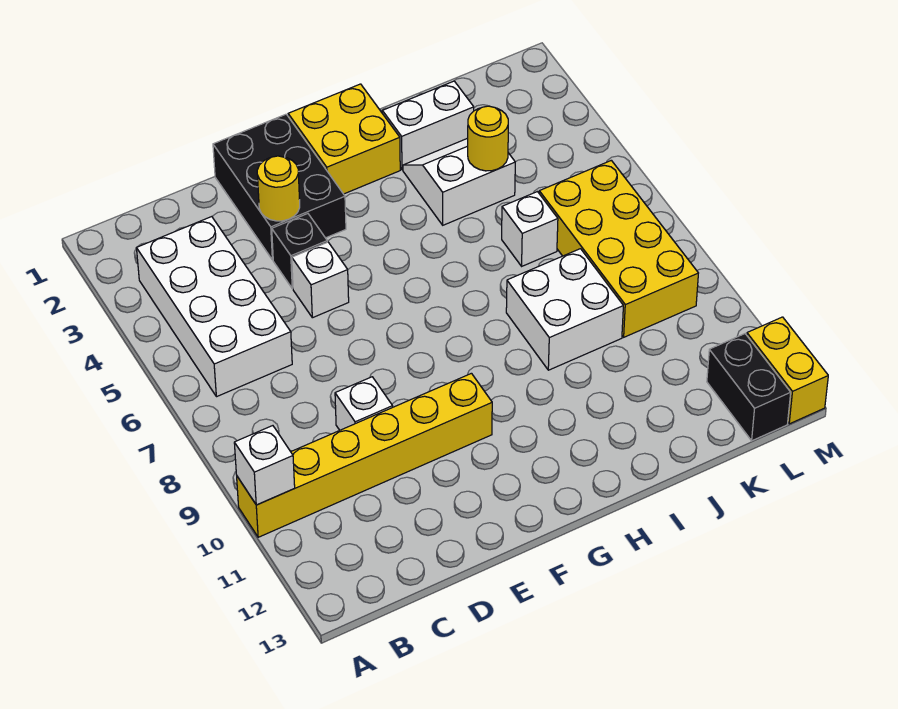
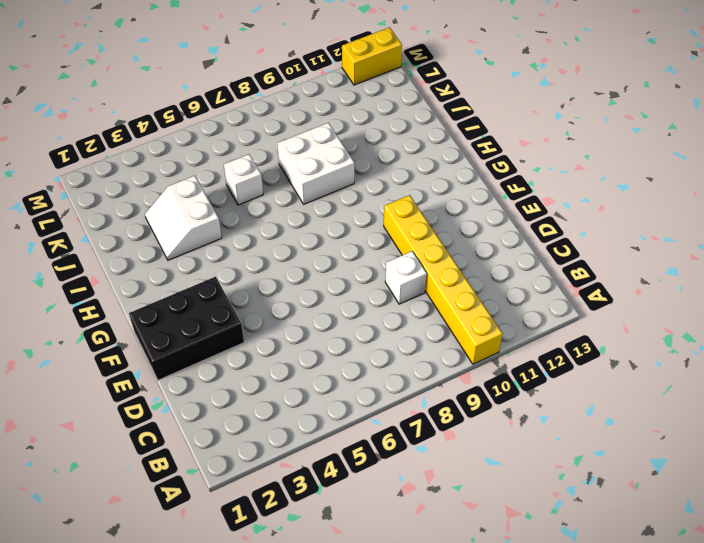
none -> white 2x4 brick [137,217,292,397]
none -> black 1x1 brick [272,214,327,289]
none -> white 1x1 brick [292,242,349,318]

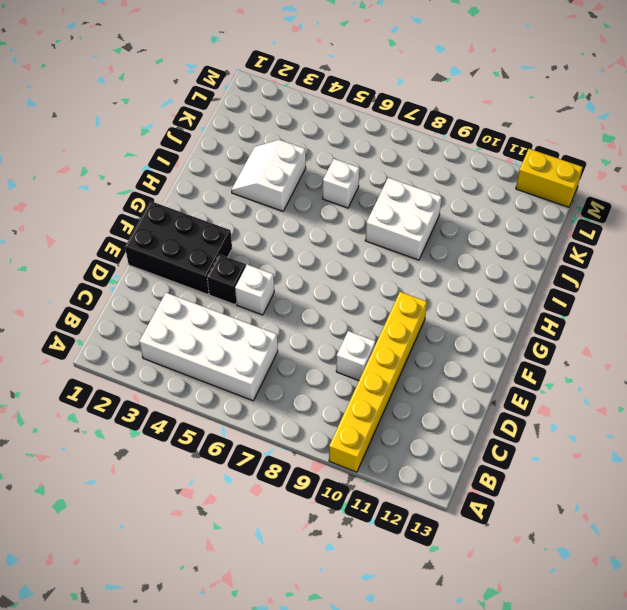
none -> yellow 2x2 brick [288,84,400,194]
none -> white 1x2 brick [382,81,474,170]
none -> yellow 2x4 brick [539,160,698,337]

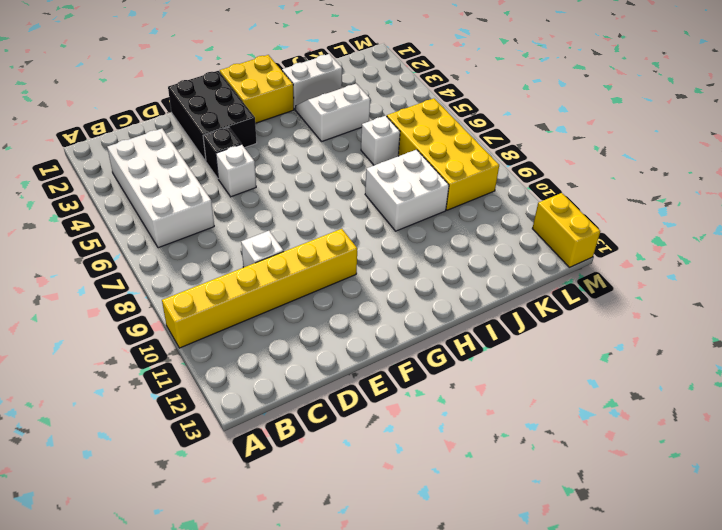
none -> black 1x2 brick [707,334,791,441]
none -> white 1x1 brick [234,426,295,505]
none -> yellow 1x1 round brick [257,156,300,221]

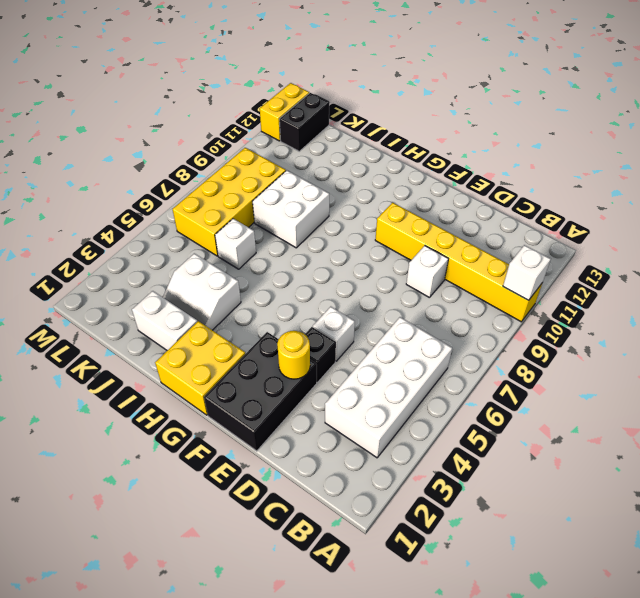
none -> yellow 1x1 round brick [468,106,508,171]

